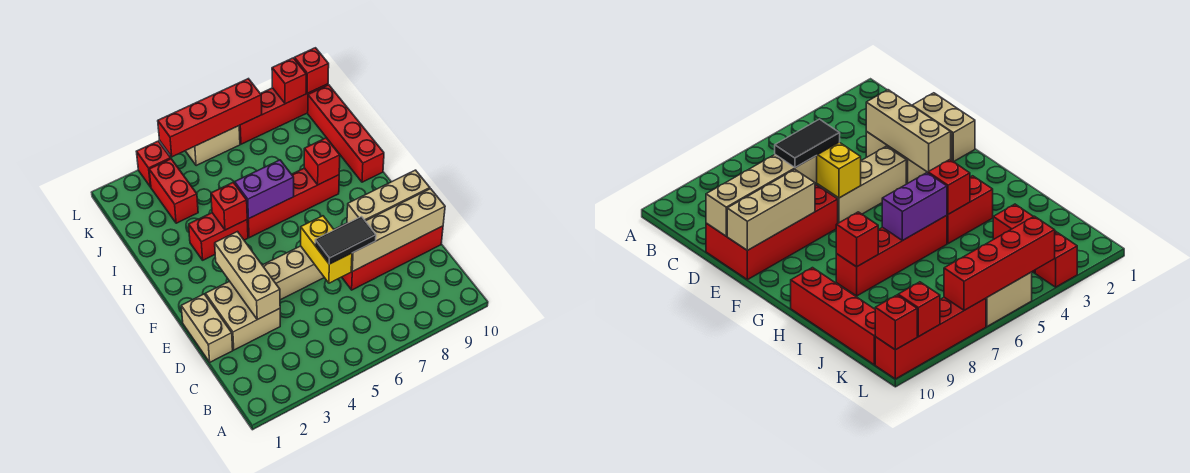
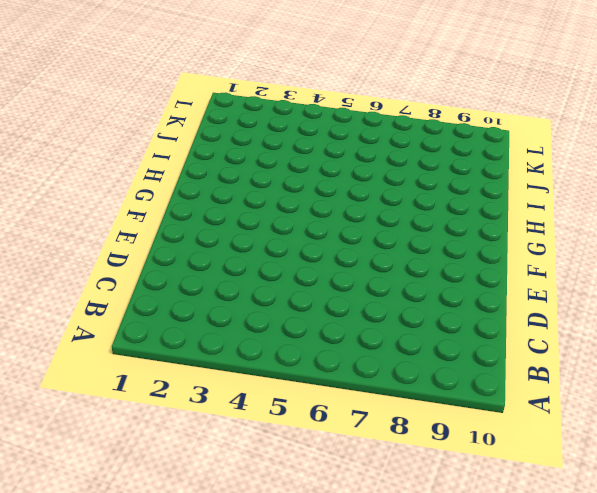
none -> tan 1x2 brick [181,294,233,362]
none -> tan 2x2 brick [206,281,280,350]
none -> red 2x4 brick [334,223,443,290]

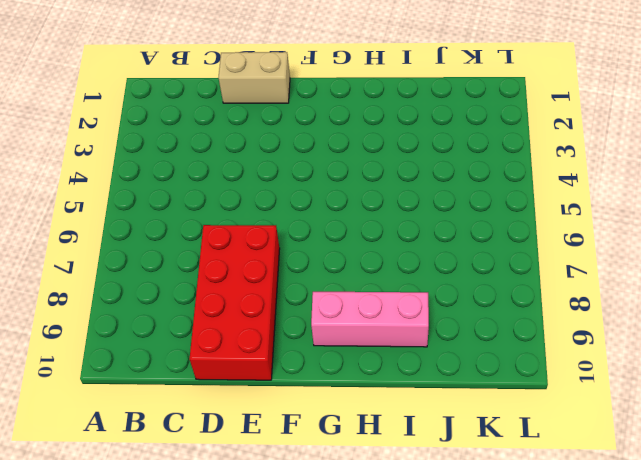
pink 1x3 brick [311,292,429,347] -> none
none -> tan 2x2 brick [206,281,280,350]
none -> tan 1x3 brick [262,246,324,300]
none -> red 1x2 brick [189,213,248,260]

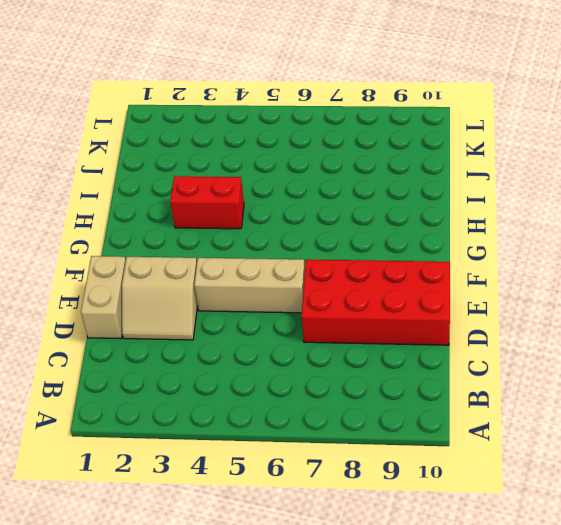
tan 2x2 slope [122,257,198,340] -> tan 2x2 brick [206,281,280,350]
none -> red 1x4 brick [247,168,339,238]
none -> red 1x4 brick [308,85,384,182]
none -> red 1x2 brick [149,159,198,223]

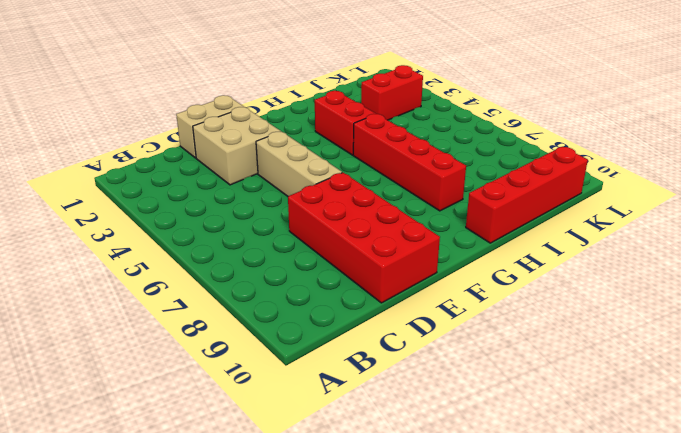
none -> red 1x1 brick [136,141,171,187]
none -> tan 1x2 brick [186,126,240,166]
none -> red 1x4 brick [239,84,328,144]

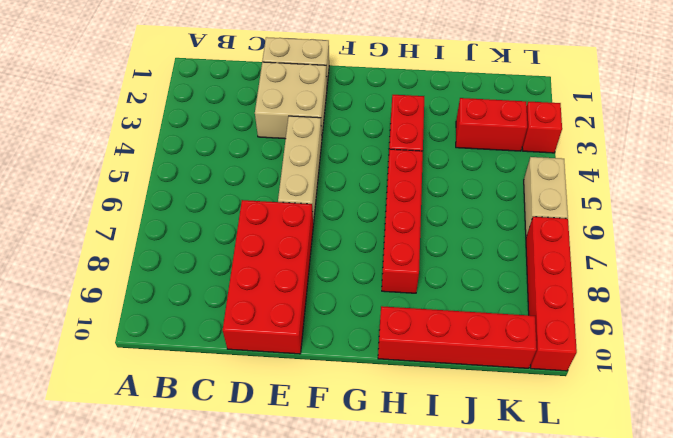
none -> tan 1x3 brick [215,232,280,320]
none -> yellow 1x2 brick [301,216,352,283]
none -> tan 1x4 brick [351,189,445,272]

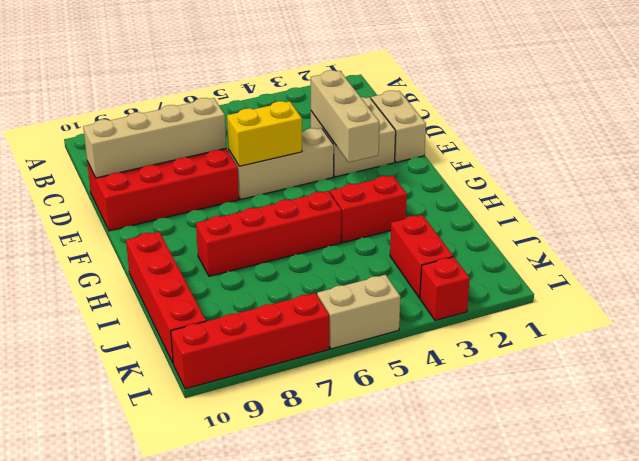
yellow 1x2 brick [227,101,302,166] -> yellow 1x2 brick turned to [301,216,352,283]
none -> tan 1x3 brick [347,170,430,223]
none -> red 1x1 brick [211,182,247,230]
none -> purple 1x2 brick [235,160,294,219]

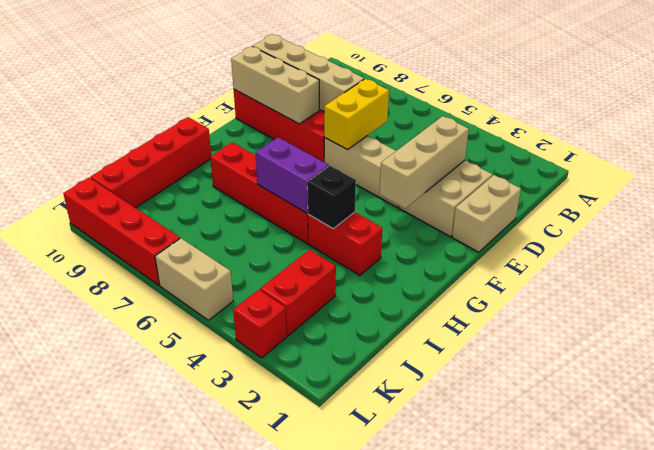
black 1x1 brick [307,166,356,229] -> red 1x1 brick [211,182,247,230]
none -> red 1x1 brick [304,138,340,185]
none -> red 1x4 brick [158,79,262,157]
none -> red 1x1 brick [272,58,306,104]

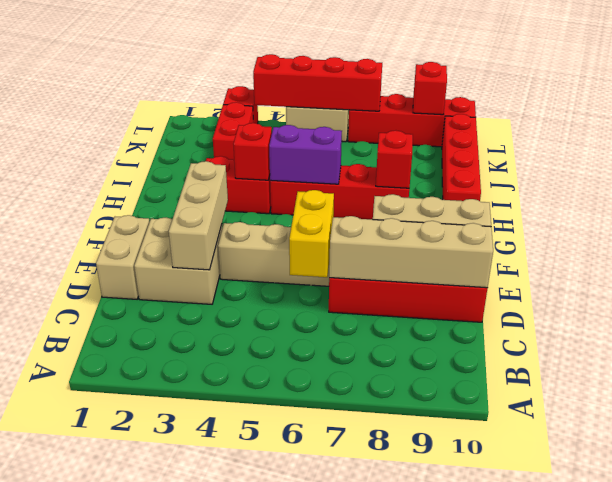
none -> red 1x1 brick [294,48,329,93]
none -> black 1x2 tile [315,217,376,264]

